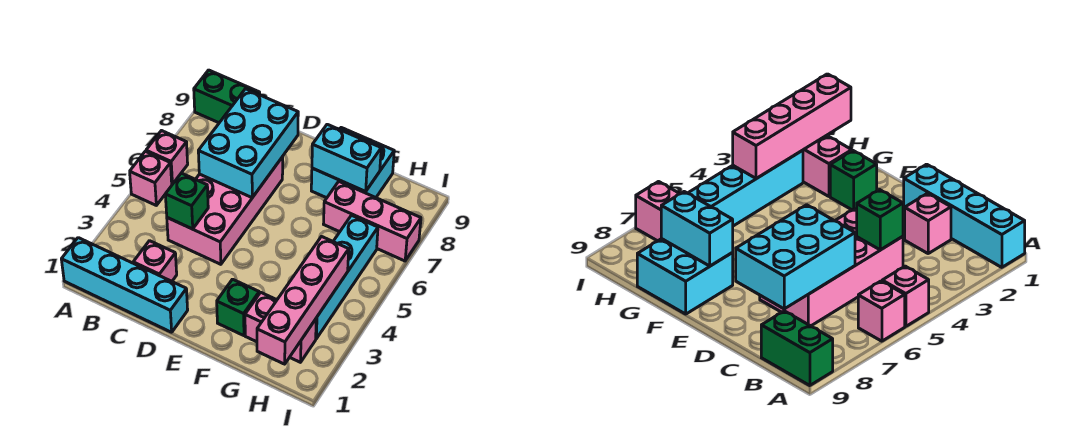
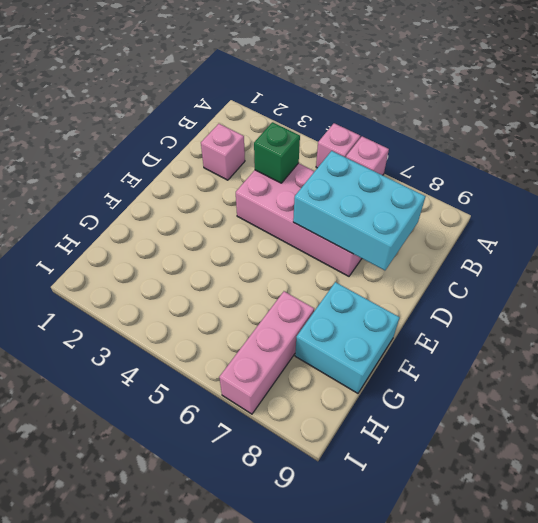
none -> cyan 1x4 brick [61,238,188,332]
none -> green 1x2 brick [194,70,260,123]
none -> green 1x1 brick [217,279,259,336]

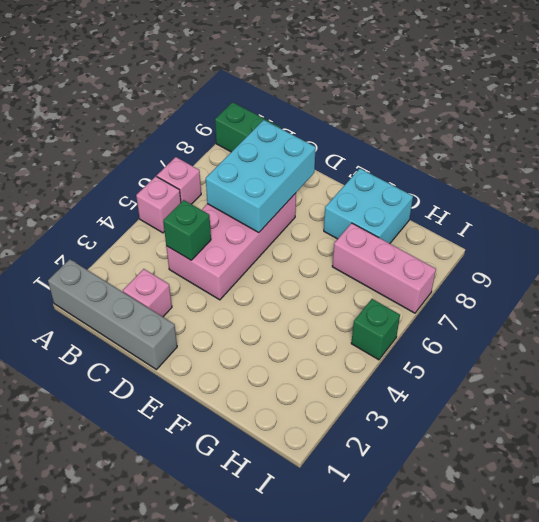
grey 1x4 brick [48,259,177,370] -> cyan 1x4 brick [61,238,188,332]
green 1x1 brick [351,299,400,360] -> green 1x1 brick moved to [217,279,259,336]
none -> pink 1x2 brick [245,292,316,362]
none -> cyan 1x4 brick [316,215,378,339]
none -> cyan 1x2 brick [312,124,381,192]

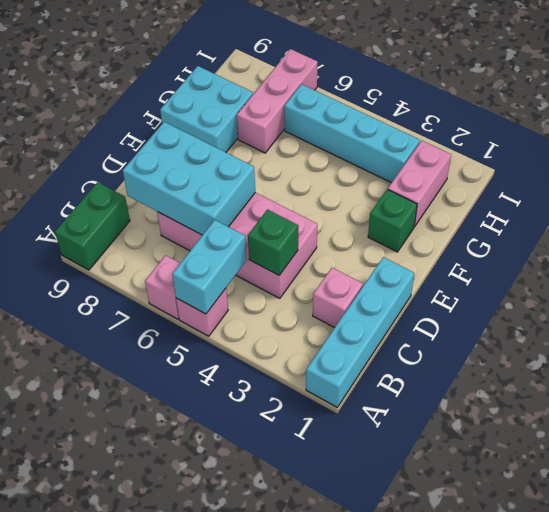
cyan 1x2 brick [172,220,247,314] -> cyan 1x2 brick moved to [312,124,381,192]
none -> pink 1x4 brick [257,237,349,364]

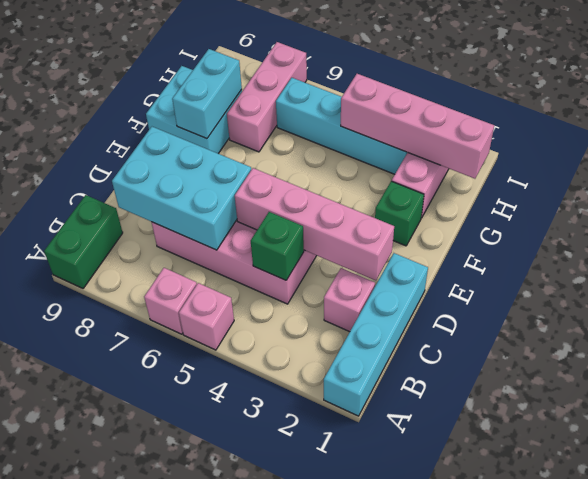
pink 1x4 brick [235,168,394,281] -> none

